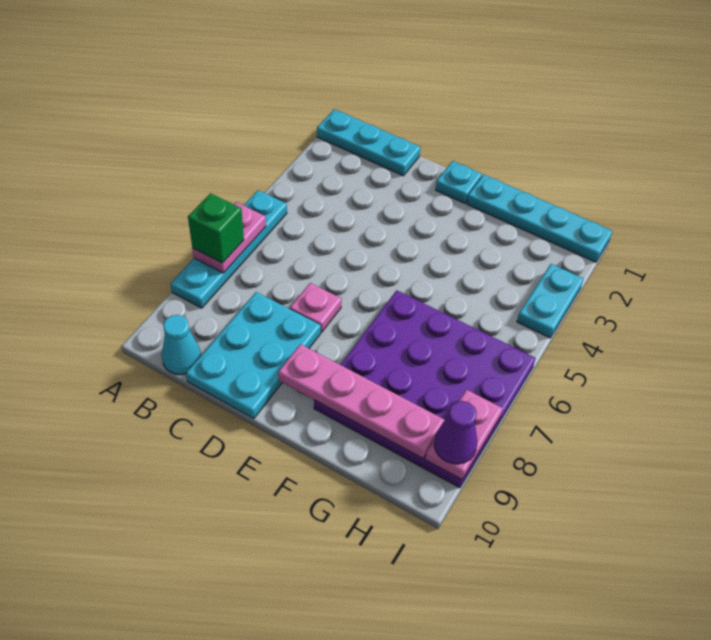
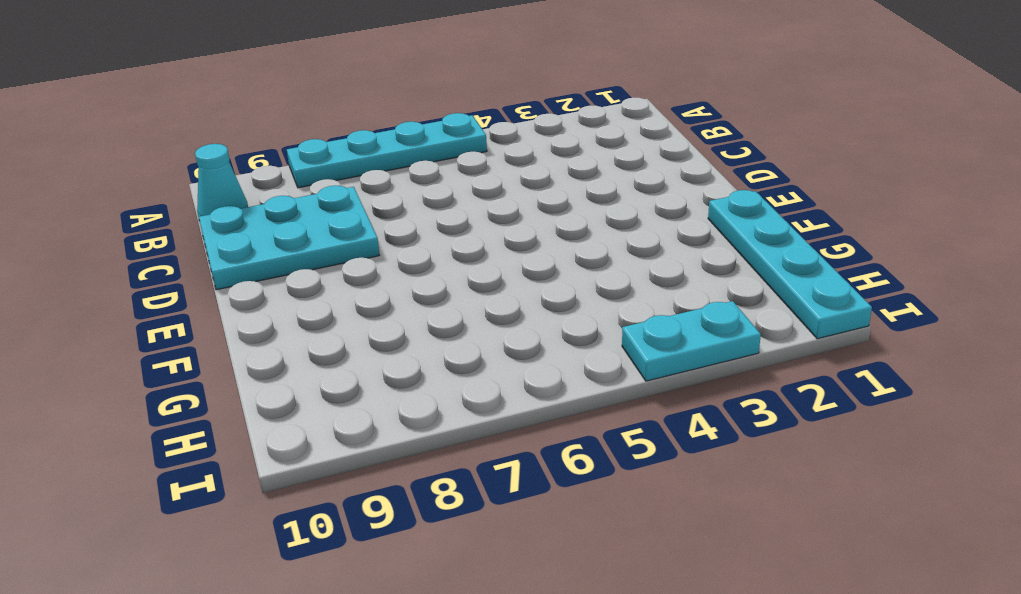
none -> cyan 1x3 plate [317,109,421,176]
none -> pink 1x1 plate [290,283,342,333]
none -> cyan 1x1 plate [436,161,482,203]

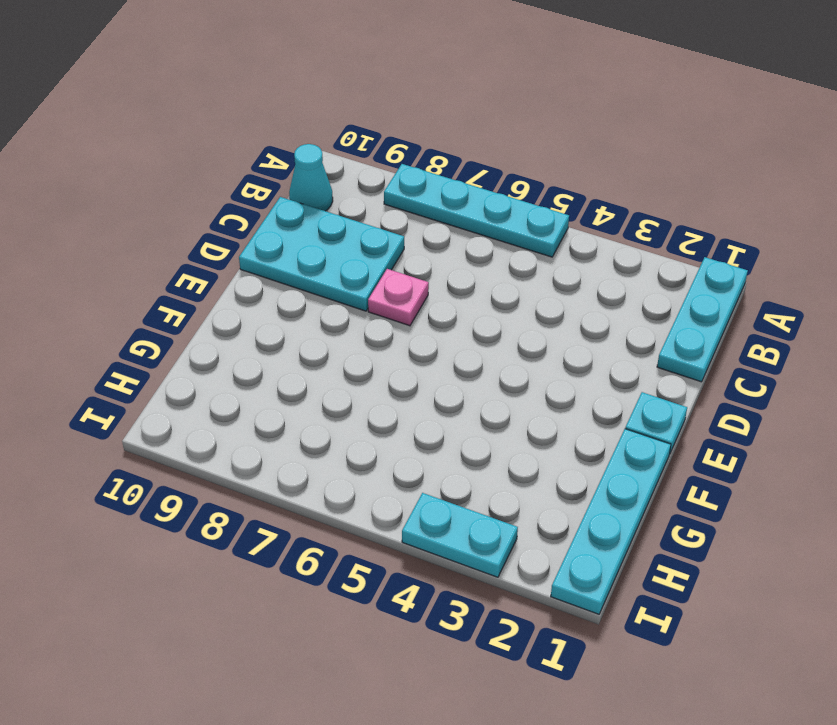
none -> purple 4x4 plate [314,290,536,488]
none -> pink 1x2 plate [192,202,266,273]
none -> pink 1x4 plate [278,344,444,459]

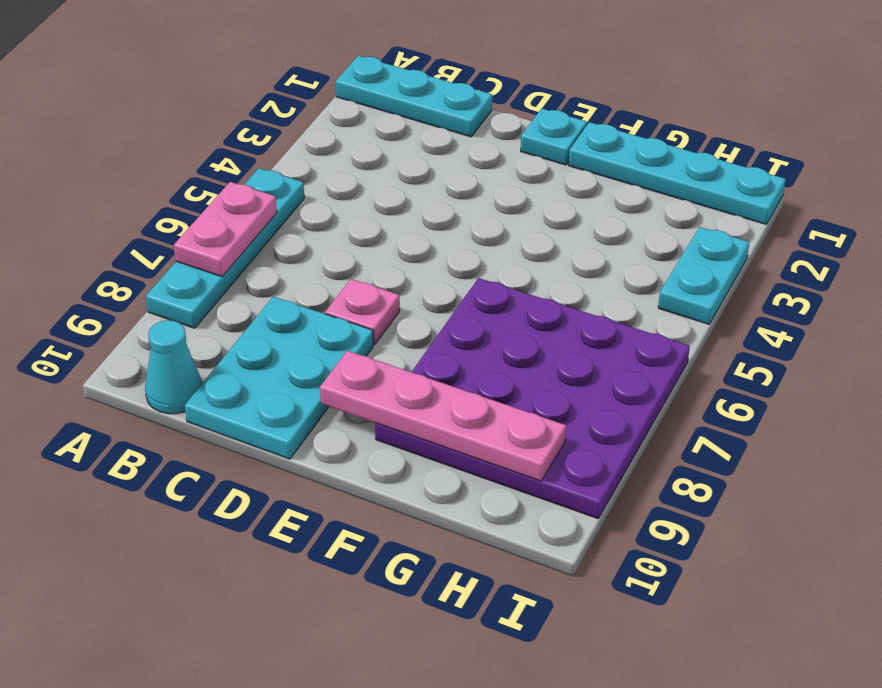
none -> pink 1x2 plate [425,390,503,480]
none -> green 1x1 brick [188,193,244,263]
none -> purple 1x1 cone [434,401,477,464]

